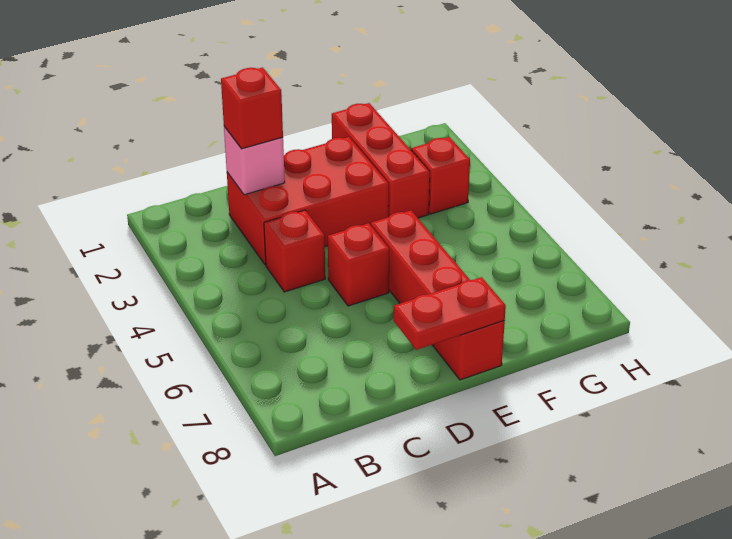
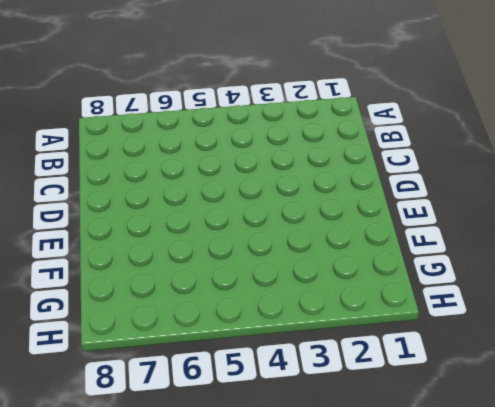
none -> red 2x3 brick [227,137,389,265]
none -> red 1x1 brick [264,210,325,292]

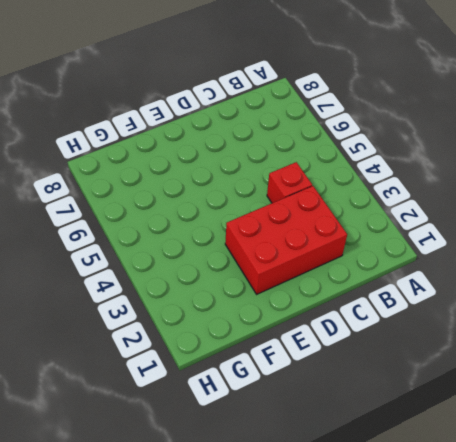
none -> red 1x1 brick [328,223,389,306]
none -> red 1x4 brick [371,210,505,380]

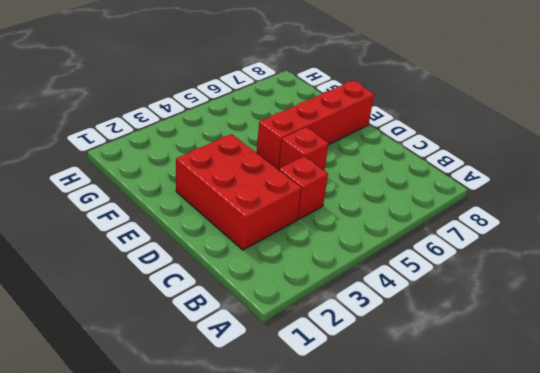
none -> red 1x3 brick [332,103,430,218]
none -> red 1x1 brick [411,137,470,214]

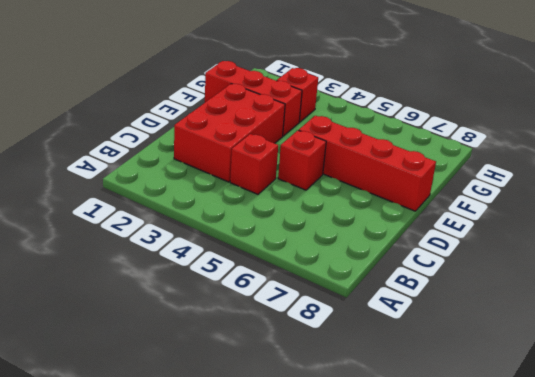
none -> pink 1x1 brick [224,127,285,195]
none -> red 1x2 plate [394,277,506,350]

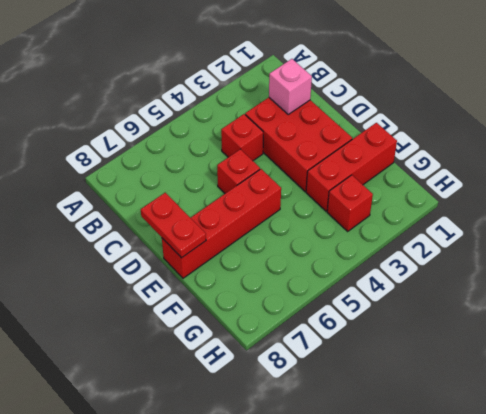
none -> red 1x1 brick [221,68,283,149]

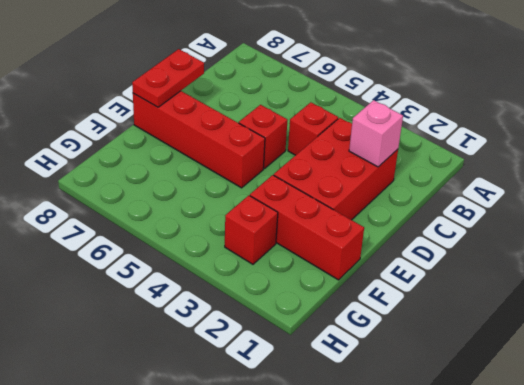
none -> red 1x1 brick [221,68,283,149]

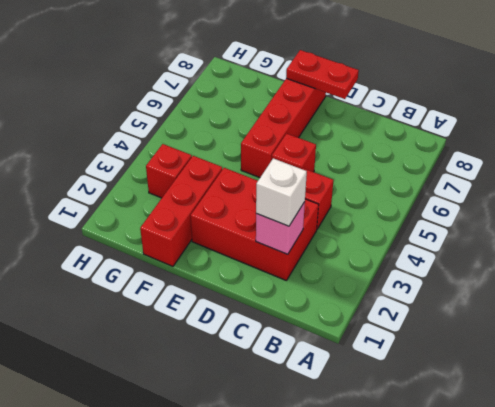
white 1x1 brick [256,158,307,226] -> red 1x1 brick [221,68,283,149]

